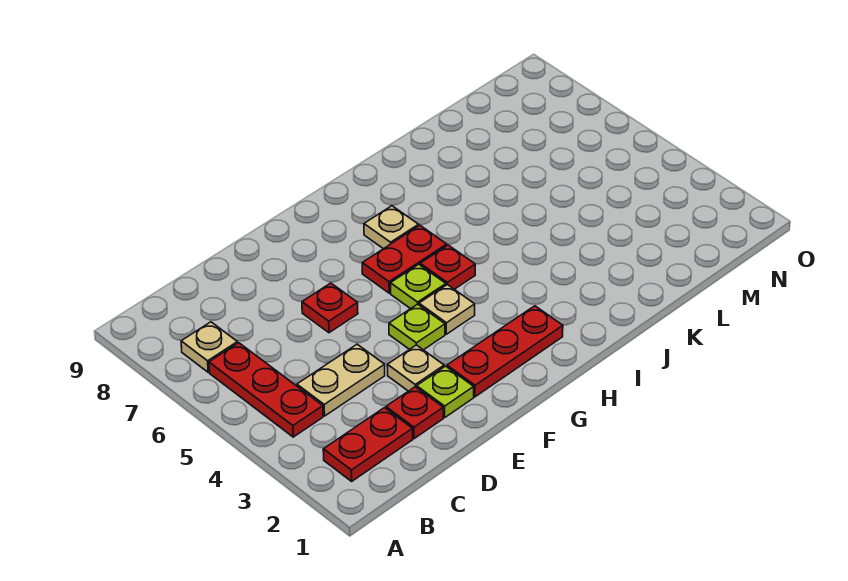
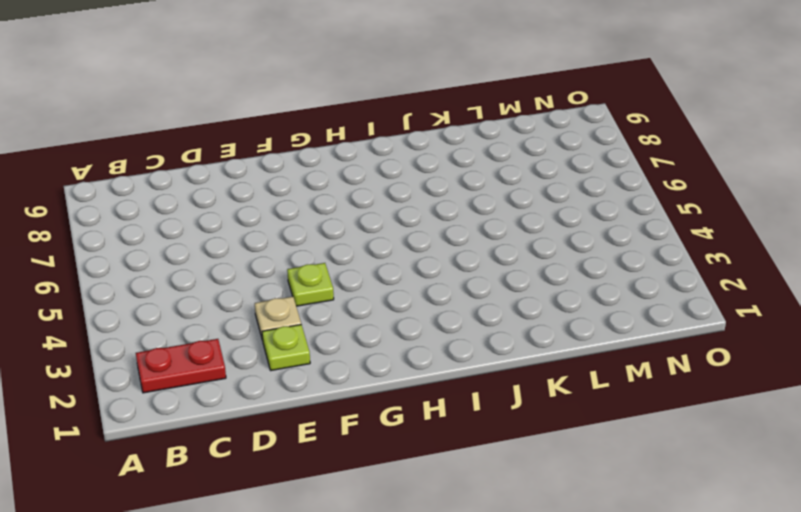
none -> red 1x3 plate [209,343,323,437]
none -> tan 1x1 plate [181,322,237,372]
none -> tan 1x2 plate [297,344,385,416]

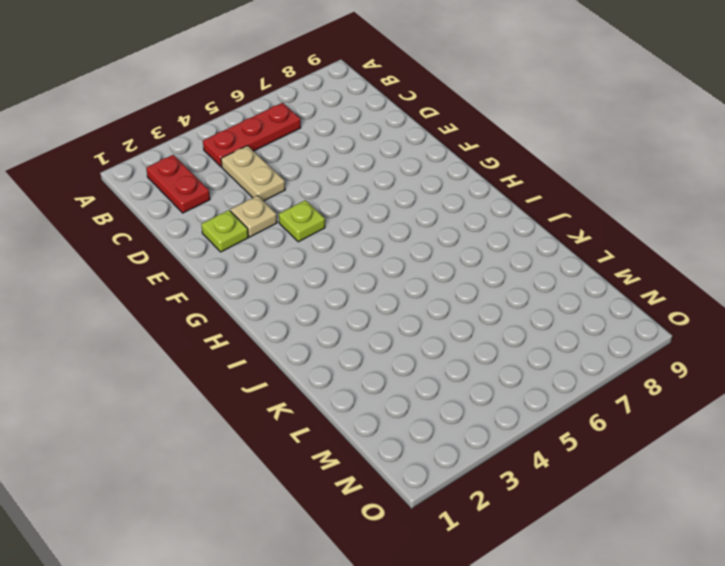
none -> tan 1x1 plate [181,322,237,372]
none -> red 1x1 plate [386,387,443,439]
none -> red 1x1 plate [302,283,358,333]

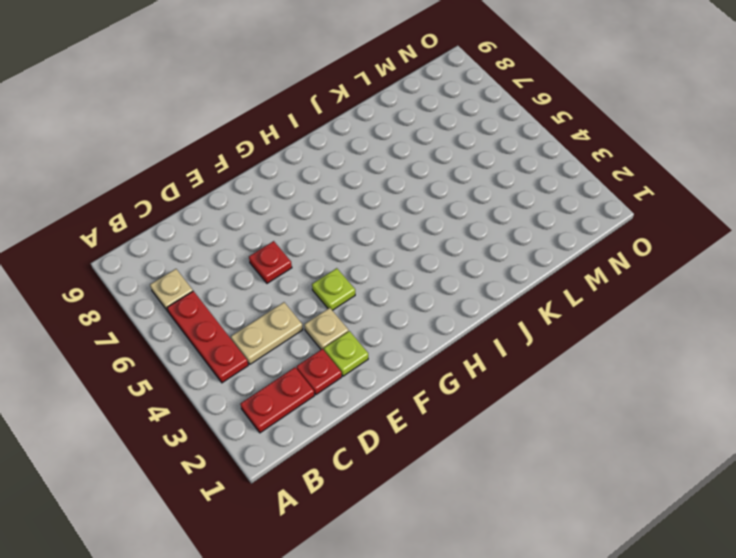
none -> red 1x3 plate [447,306,563,397]
none -> tan 1x1 plate [419,285,475,334]
none -> lime 1x1 plate [390,264,446,309]

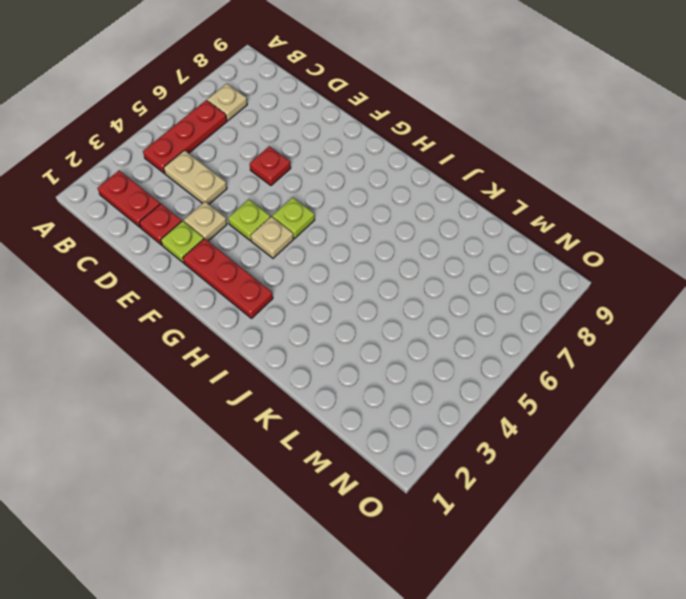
none -> red 1x2 plate [362,225,447,293]
none -> red 1x1 plate [420,245,475,289]
none -> tan 1x1 plate [364,206,419,249]

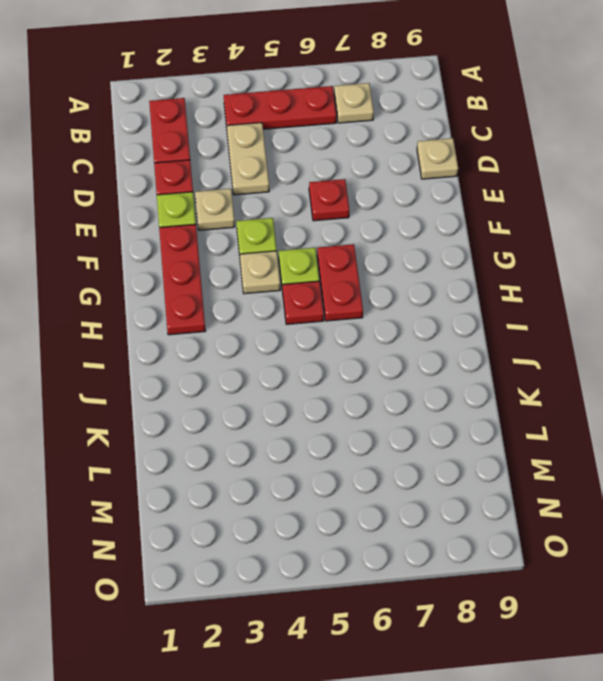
tan 1x1 plate [417,138,458,179] -> tan 1x1 plate moved to [364,206,419,249]

